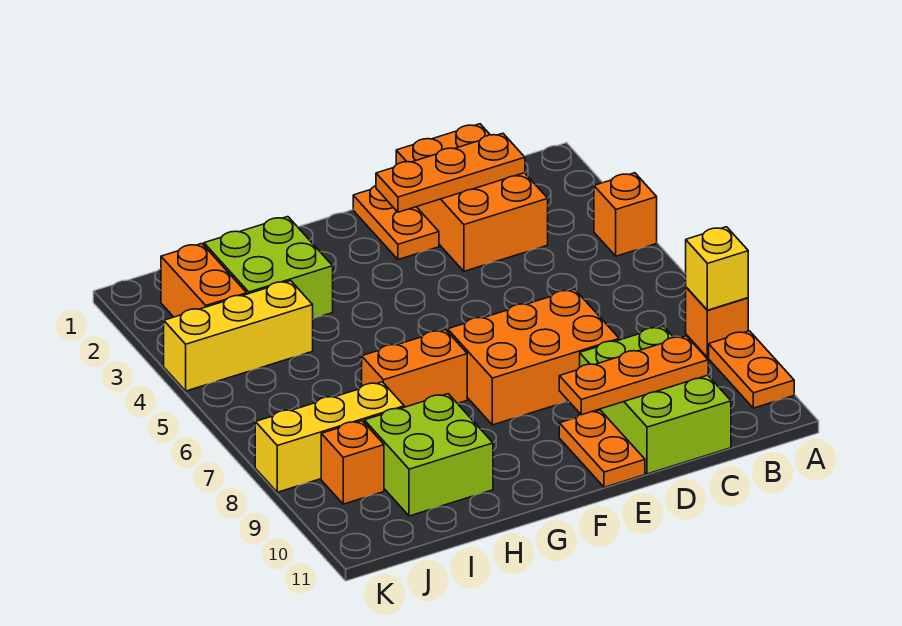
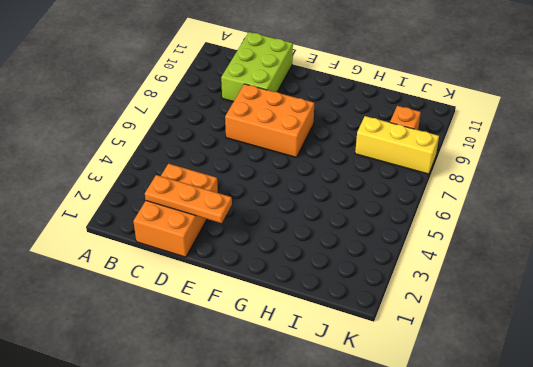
none -> orange 1x1 brick [594,173,657,256]
none -> orange 1x1 brick [686,287,748,358]
none -> orange 1x2 plate [709,331,794,408]

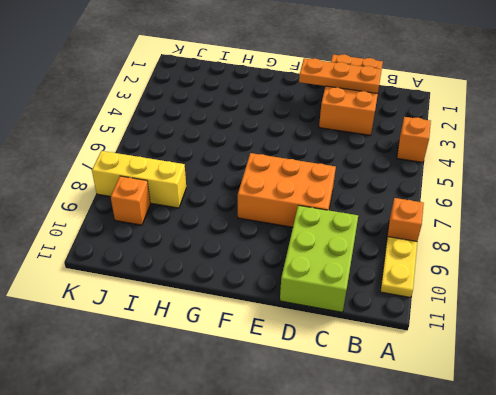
yellow 1x2 plate [380,237,417,297] -> orange 1x2 plate [709,331,794,408]
none -> orange 1x2 plate [353,186,439,260]
none -> orange 1x2 plate [559,410,645,487]
none -> orange 1x2 brick [362,330,467,407]

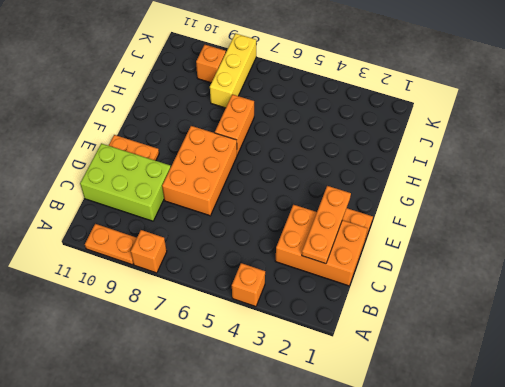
none -> lime 2x2 brick [204,217,333,319]
none -> lime 2x2 brick [364,394,493,516]
none -> yellow 1x3 brick [164,281,313,391]

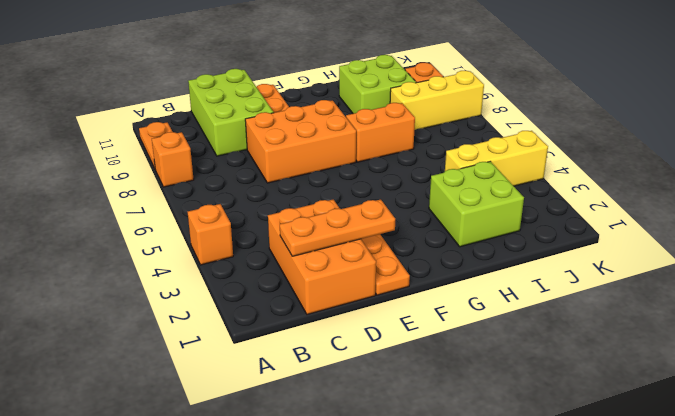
none -> orange 1x2 brick [161,244,247,317]
none -> yellow 1x1 brick [686,227,748,310]
none -> orange 1x3 plate [559,336,708,415]

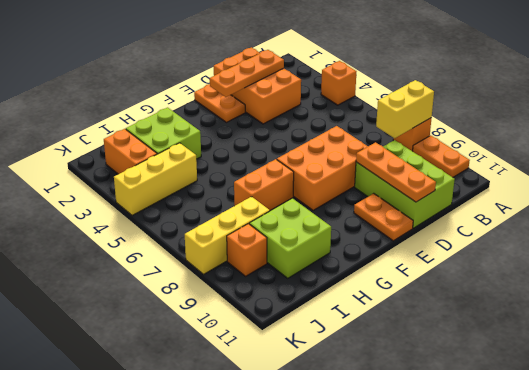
yellow 1x2 brick [376,80,434,138] -> yellow 1x1 brick [686,227,748,310]
orange 1x3 plate [356,142,436,202] -> orange 1x3 plate turned to [559,336,708,415]

